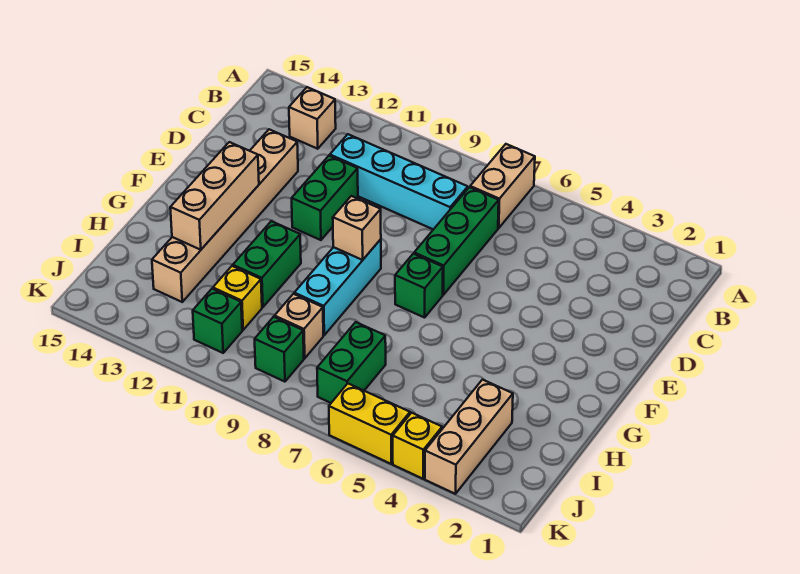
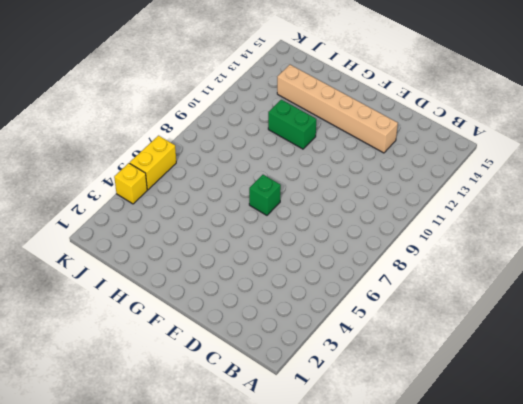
none -> tan 1x2 brick [470,144,535,228]
none -> tan 1x1 brick [289,87,336,149]
none -> green 1x3 brick [414,187,499,295]

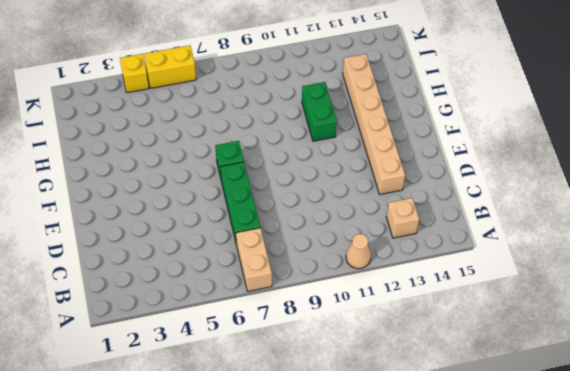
tan 1x1 cone [346,234,371,269] -> none
none -> cyan 1x4 brick [330,134,468,229]
none -> green 1x2 brick [292,156,358,240]
none -> cyan 1x3 brick [294,239,381,335]

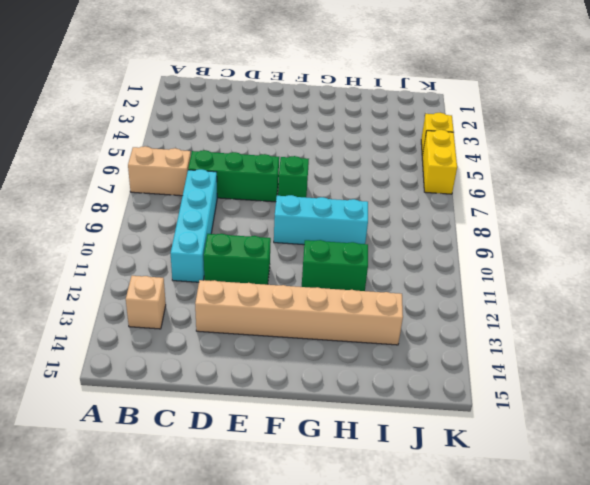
none -> tan 1x3 brick [425,380,513,494]
none -> green 1x2 brick [317,322,386,403]
none -> tan 1x1 brick [275,294,323,358]

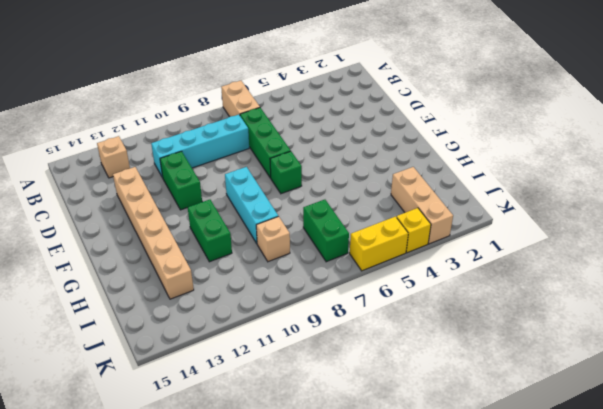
none -> yellow 1x1 brick [213,266,262,330]
none -> green 1x1 brick [255,317,304,382]
none -> green 1x1 brick [193,289,242,353]

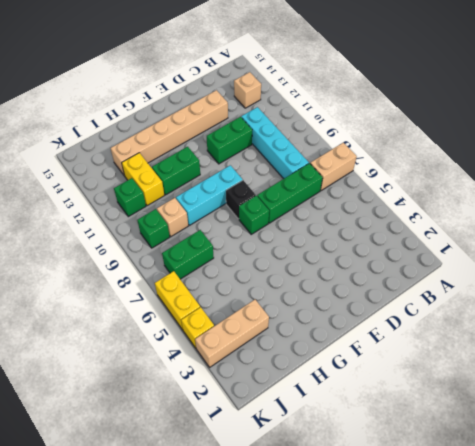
black 1x1 brick [226,180,256,219] -> none
yellow 1x2 brick [122,153,164,206] -> yellow 1x1 brick [213,266,262,330]
none -> tan 1x1 brick [333,196,381,260]
none -> tan 1x3 brick [170,142,259,250]

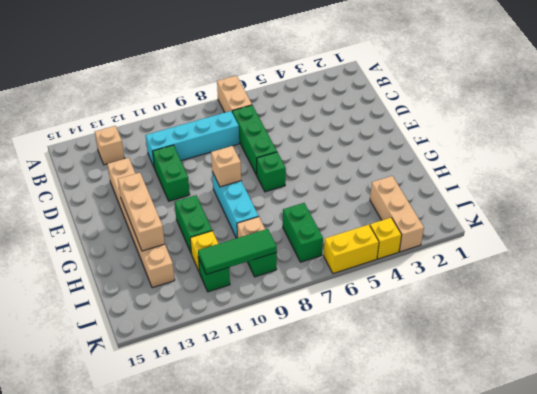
green 1x3 tile [198,229,277,274] -> none

